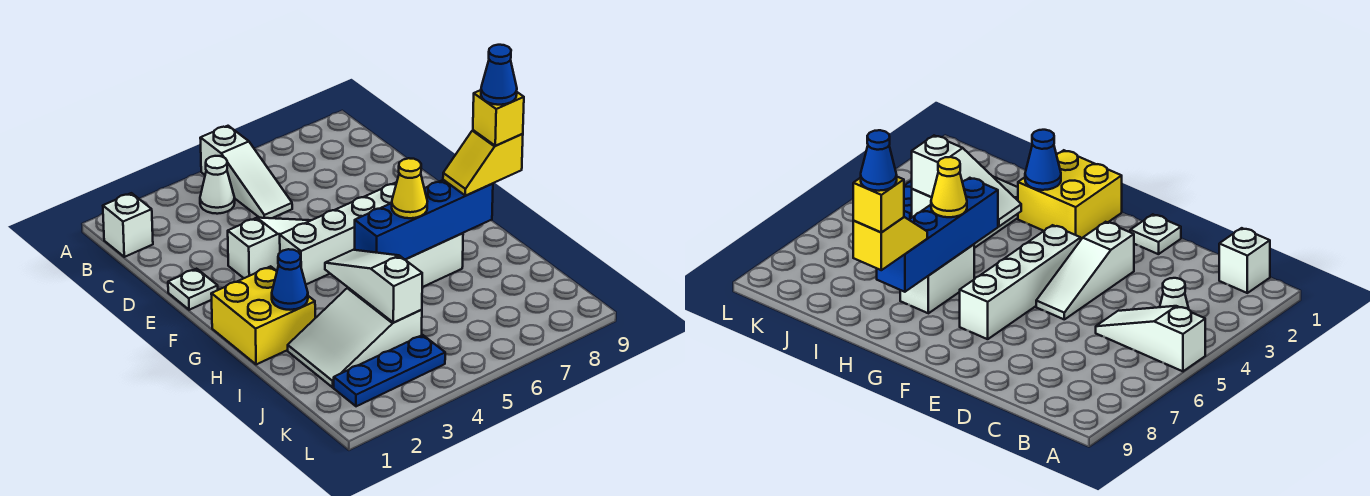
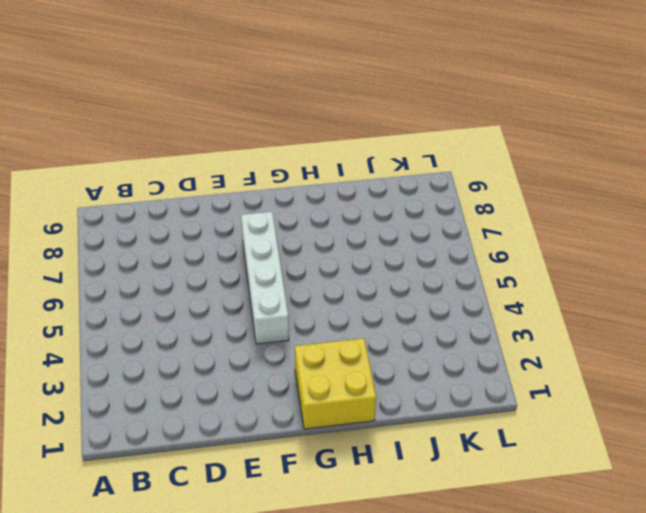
none -> white 1x3 slope [200,126,292,218]
none -> white 1x1 brick [103,193,153,257]
none -> white 1x1 cone [200,156,235,214]

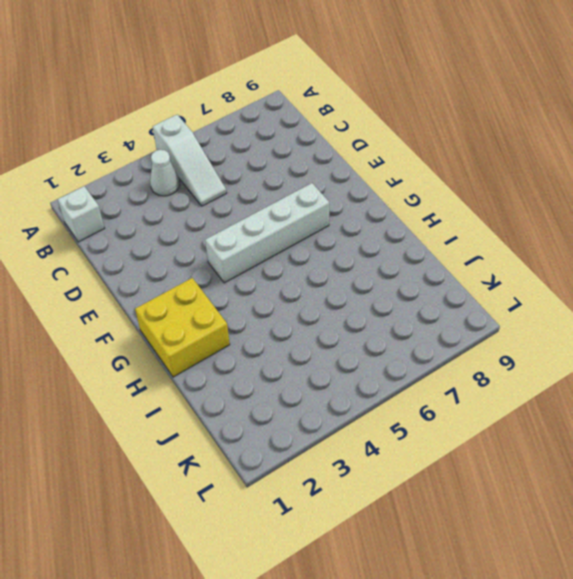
none -> white 1x1 plate [168,269,218,310]
none -> white 1x3 slope [228,218,311,278]
none -> white 1x2 brick [405,233,463,287]

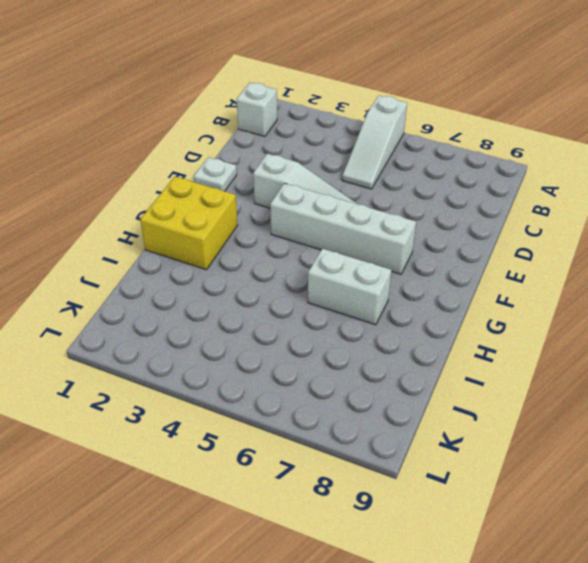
none -> white 1x1 cone [200,156,235,214]
none -> white 2x3 slope [288,288,422,387]
none -> blue 1x3 plate [334,335,445,406]

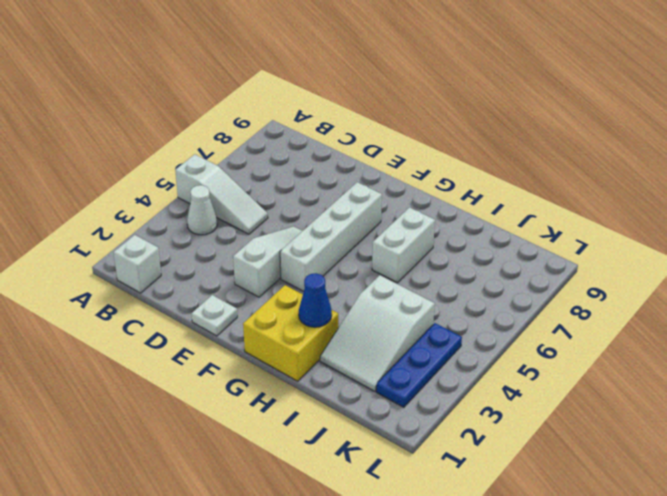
none -> white 1x3 slope [325,250,422,323]
none -> blue 1x4 brick [355,180,493,259]
none -> yellow 1x1 cone [392,158,427,218]

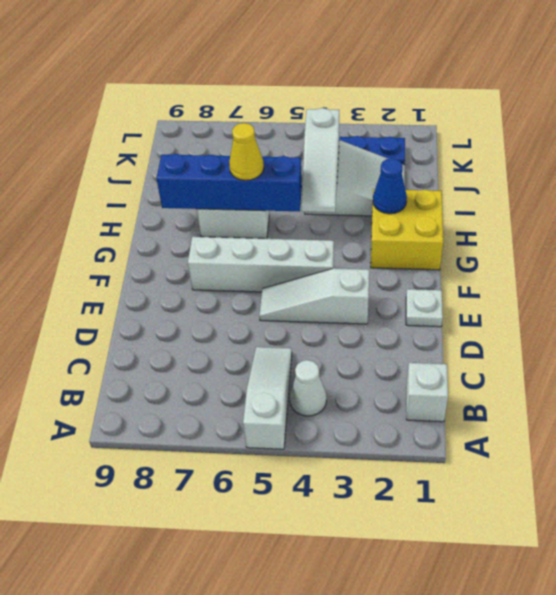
none -> yellow 1x2 slope [443,130,523,196]
none -> yellow 1x1 brick [473,90,524,146]
none -> blue 1x1 cone [481,45,517,105]

